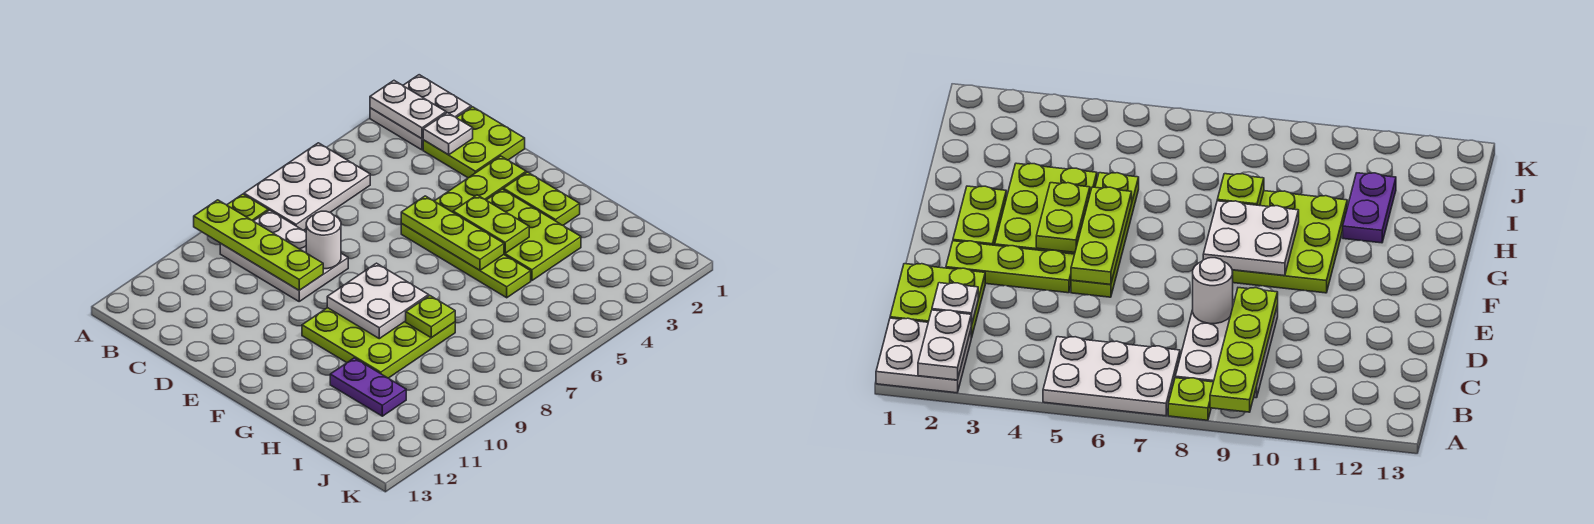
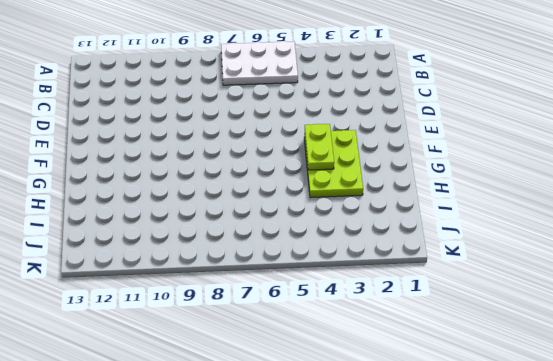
none -> white 2x2 plate [370,75,471,150]
none -> lime 1x1 plate [227,194,268,221]
none -> white 2x3 plate [220,210,348,301]

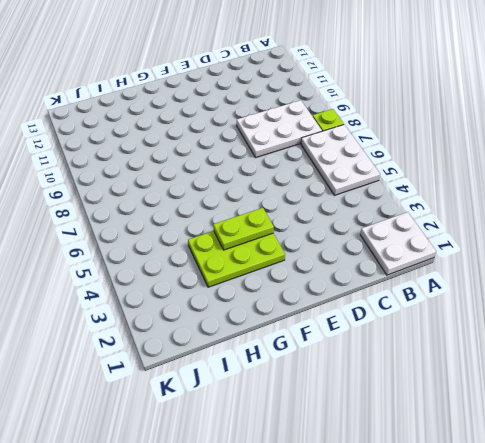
none -> lime 2x2 plate [423,107,525,178]
none -> lime 1x3 plate [434,156,526,212]
none -> lime 1x4 plate [401,224,531,298]

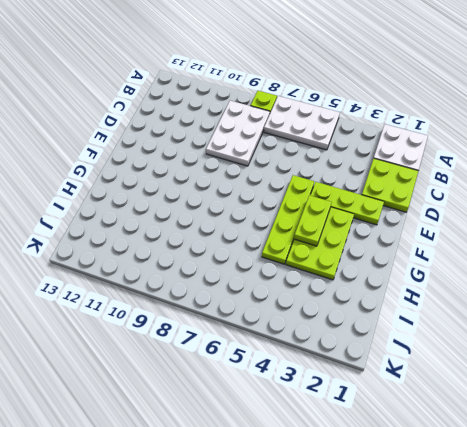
none -> lime 1x2 plate [503,172,580,225]
none -> lime 3x3 plate [302,308,455,378]
none -> purple 1x2 plate [330,358,406,416]

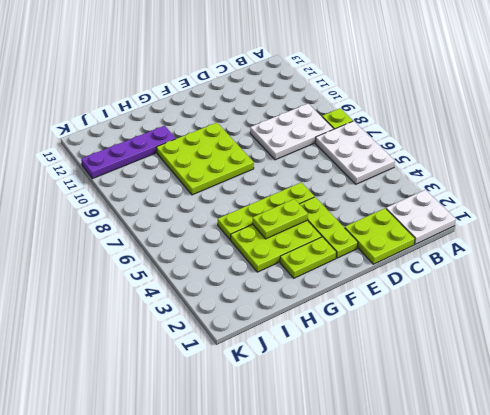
purple 1x4 plate [81,126,176,179] -> purple 1x2 plate [330,358,406,416]
none -> white 1x2 plate [370,81,446,139]
none -> lime 1x4 plate [194,200,323,290]
none -> white 1x1 plate [423,113,473,155]

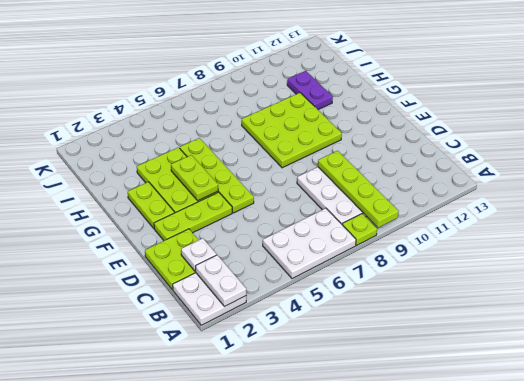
none -> white 1x1 round brick [306,211,341,269]
none -> lime 1x3 plate [401,196,504,270]
none -> white 2x2 plate [327,263,429,339]

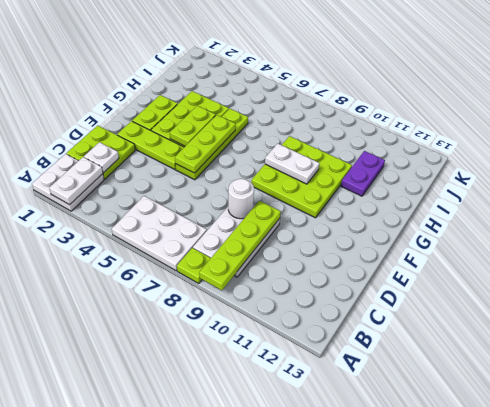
white 1x2 plate [265,143,319,184] -> white 2x2 plate [327,263,429,339]
none -> lime 1x1 plate [406,296,455,338]

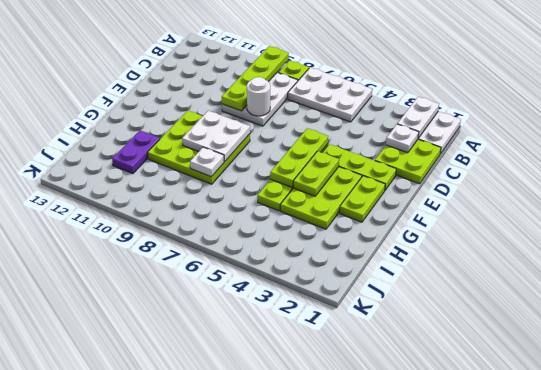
white 1x1 plate [190,147,224,177] -> lime 1x1 plate [406,296,455,338]

